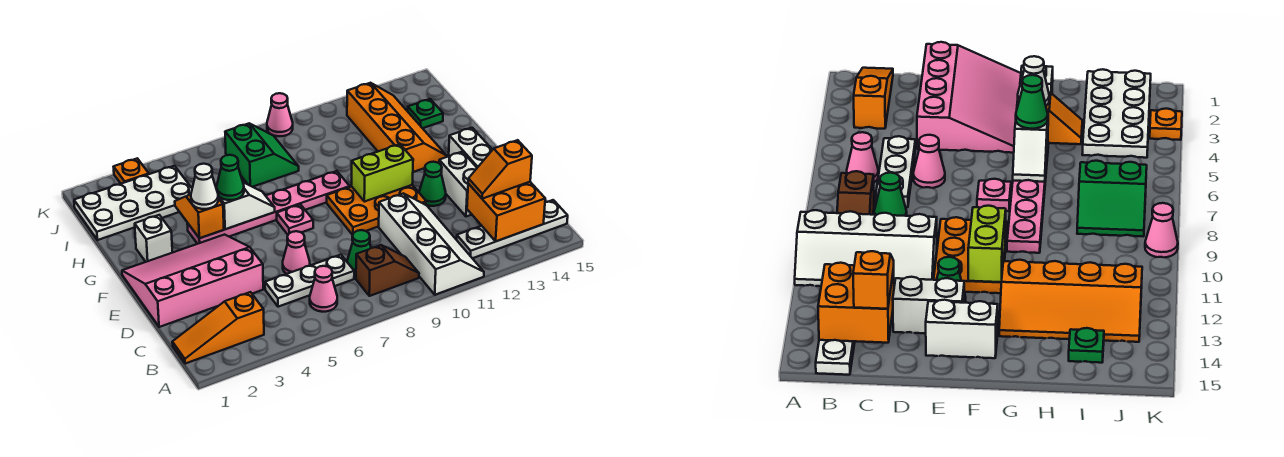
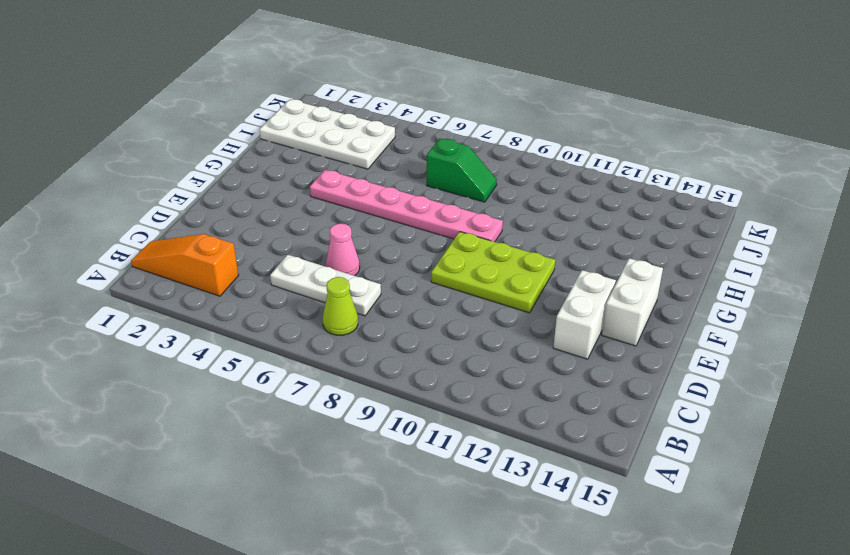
lime 1x1 cone [323,277,358,335] -> none
lime 2x3 plate [431,232,555,313] -> orange 2x3 plate [327,185,426,235]
green 1x2 slope [427,138,497,202] -> green 2x2 slope [225,123,299,187]
none -> white 2x4 slope [379,193,484,295]
none -> pink 1x1 cone [310,266,337,312]
none -> brown 1x2 slope [356,245,419,296]

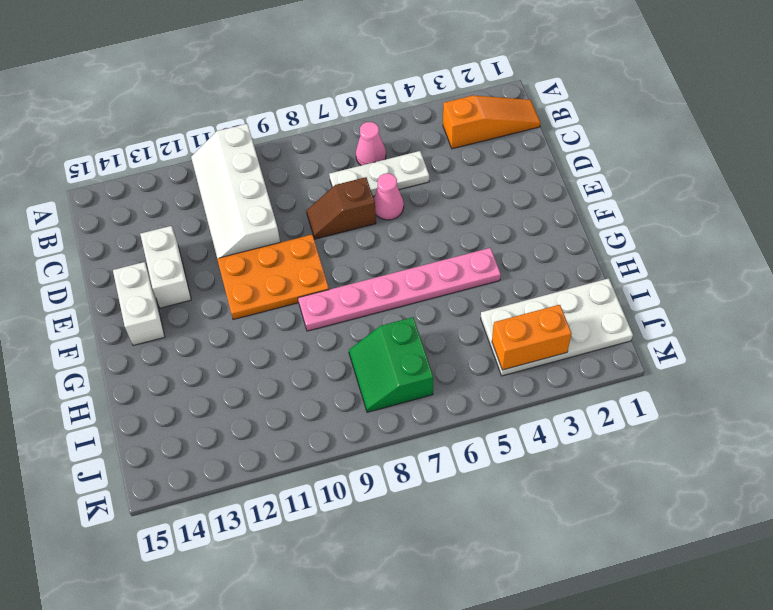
brown 1x2 slope [306,177,376,239] -> brown 1x2 slope moved to [356,245,419,296]
orange 1x2 brick [492,305,572,370] -> none
none -> white 1x4 plate [457,200,568,258]
none -> green 1x1 cone [347,230,371,275]
none -> pink 3x4 slope [122,235,263,327]

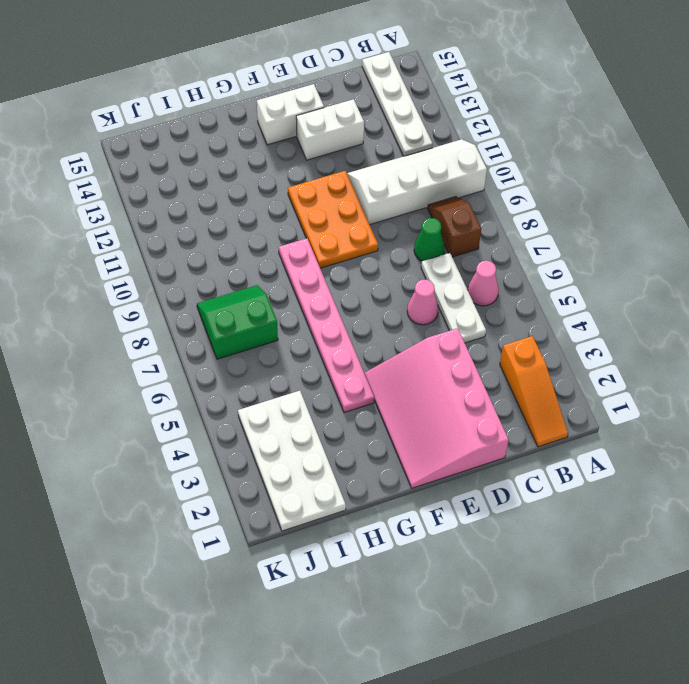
none -> green 1x1 cone [419,162,446,206]
none -> pink 1x1 plate [277,204,313,235]
none -> white 1x1 brick [135,215,172,262]

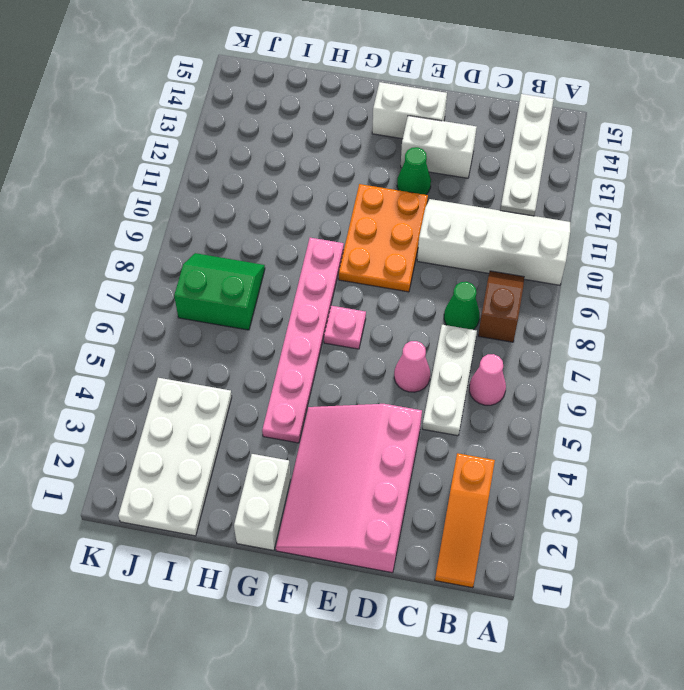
white 1x2 brick [234,454,291,551] -> white 1x1 brick [135,215,172,262]
none -> orange 2x4 slope [347,83,447,172]
none -> green 1x1 plate [408,99,443,128]
none -> orange 1x1 plate [114,158,149,184]

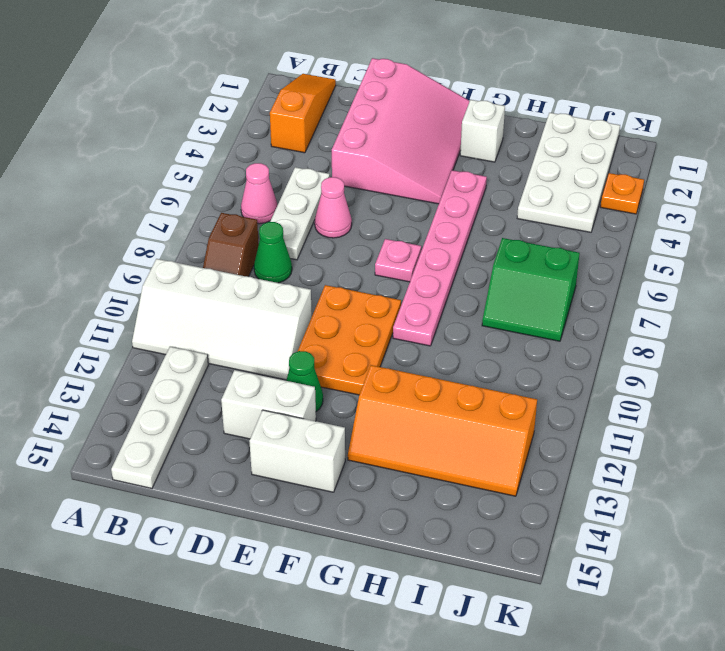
none -> green 1x1 plate [408,99,443,128]
none -> pink 1x1 cone [267,93,293,136]
none -> orange 2x2 brick [467,182,545,241]

